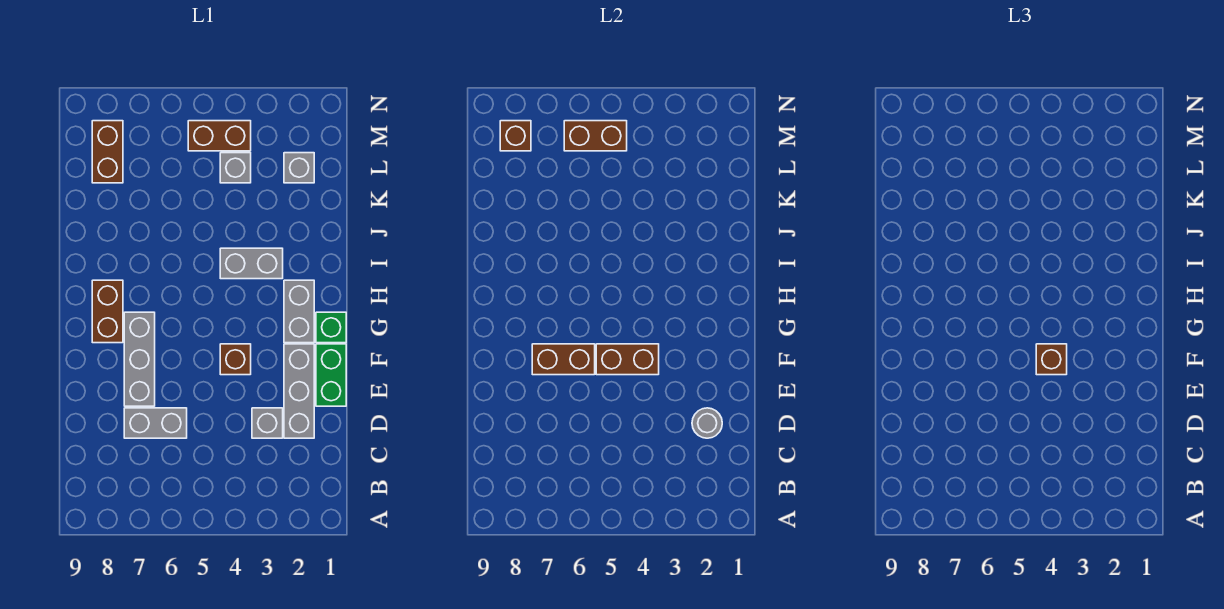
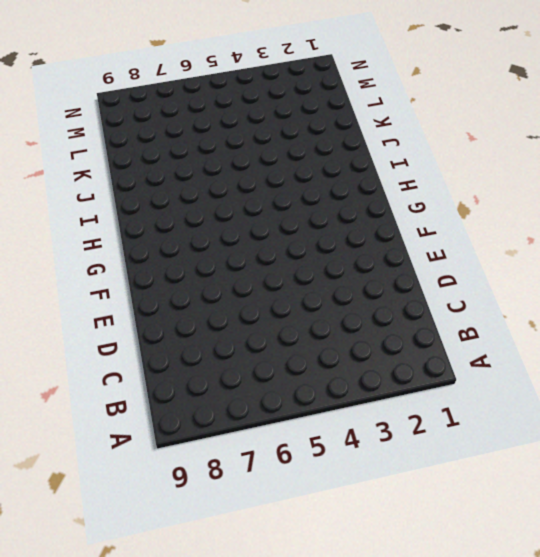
none -> grey 1x3 brick [284,344,314,438]
none -> grey 1x1 brick [252,408,283,438]
none -> grey 1x2 brick [124,408,187,438]

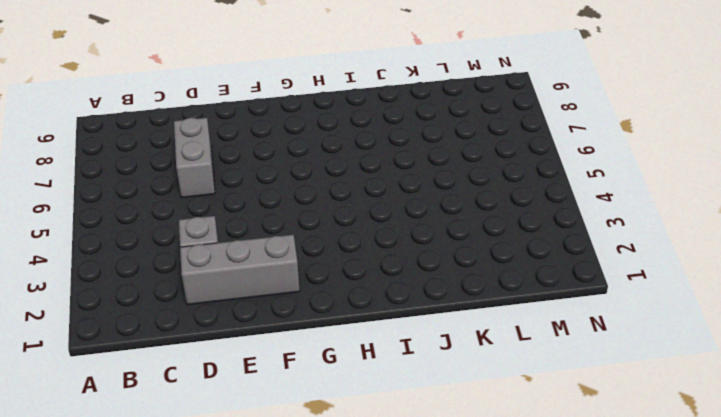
none -> green 1x2 brick [316,344,346,406]
none -> grey 1x3 brick [124,312,155,406]
none -> brown 1x1 brick [220,344,251,375]

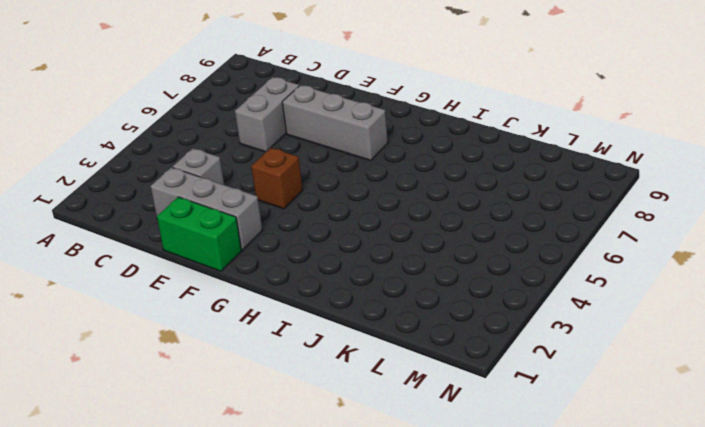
none -> green 1x1 brick [316,312,346,343]
none -> grey 1x2 brick [284,280,314,343]
none -> brown 1x2 brick [92,280,123,343]

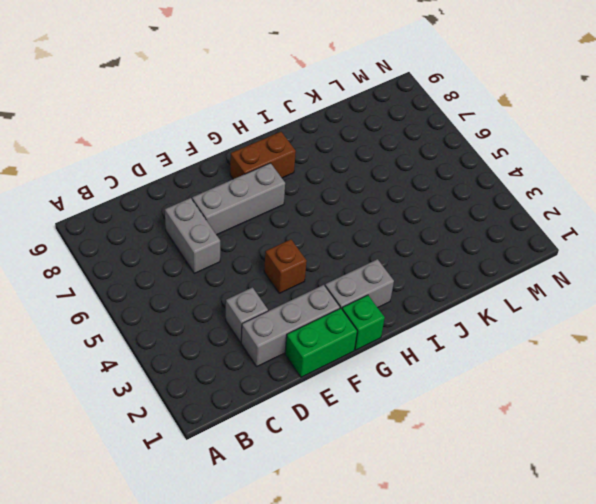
none -> grey 1x2 brick [220,248,283,279]
none -> grey 1x1 brick [284,153,314,183]
none -> grey 1x1 brick [220,153,251,183]

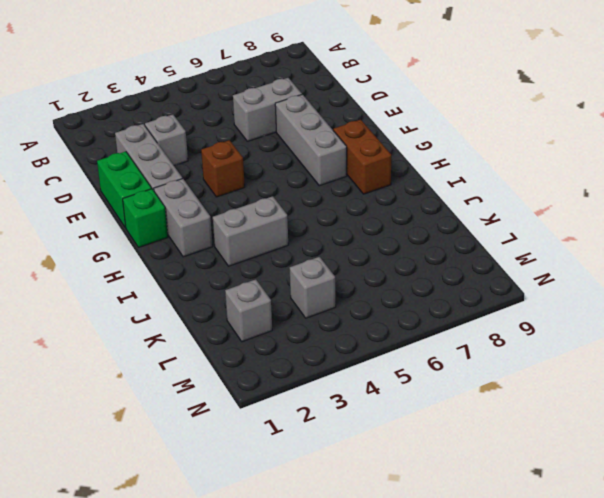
none -> brown 1x2 brick [92,121,123,183]
none -> brown 1x2 brick [188,121,251,151]
none -> grey 1x1 round brick [692,408,722,438]

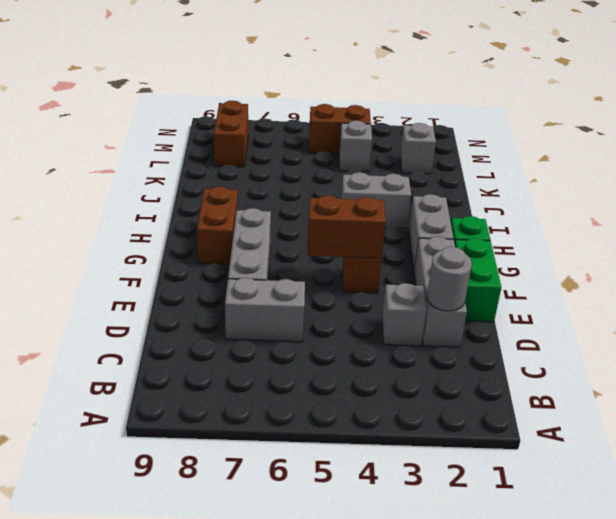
none -> brown 1x2 brick [532,344,595,375]
none -> brown 1x2 brick [564,121,627,151]
none -> brown 1x1 brick [500,121,531,151]

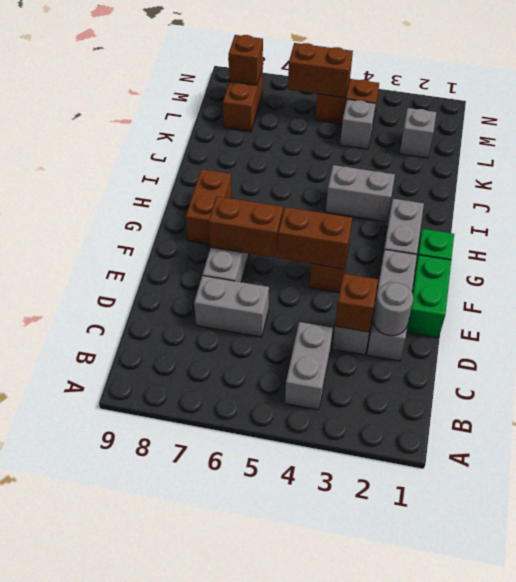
grey 1x2 brick [285,322,333,410] -> none
brown 1x1 brick [335,274,378,332] -> brown 1x1 brick moved to [1036,344,1067,375]

